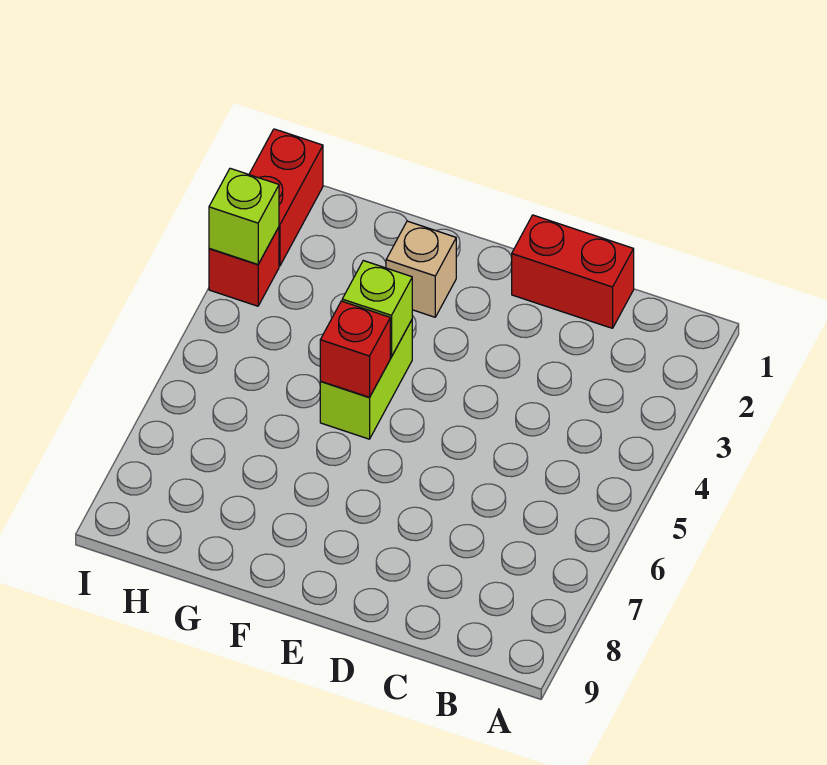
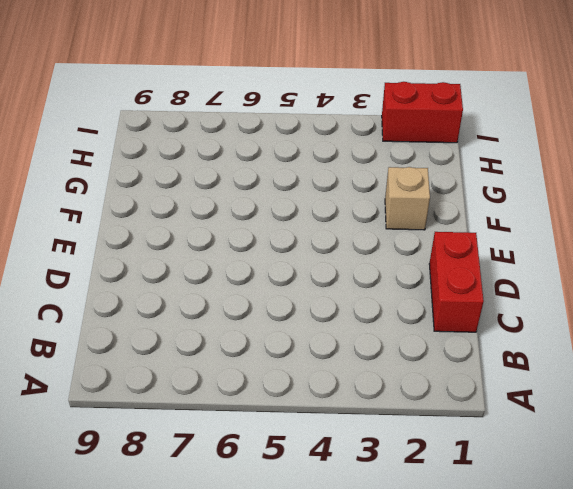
none -> lime 1x2 brick [320,320,412,439]
none -> red 1x1 brick [209,227,279,306]

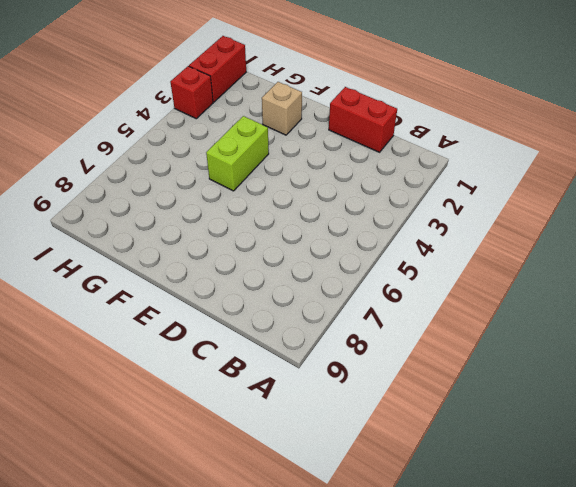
none -> lime 1x1 brick [342,261,412,357]
none -> red 1x1 brick [320,301,390,397]

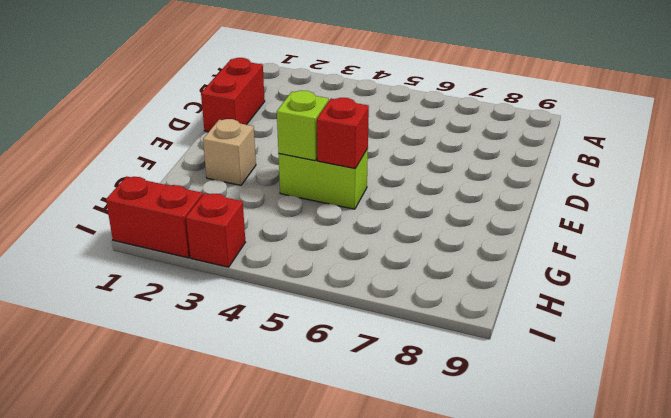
none -> lime 1x1 brick [209,168,279,265]

